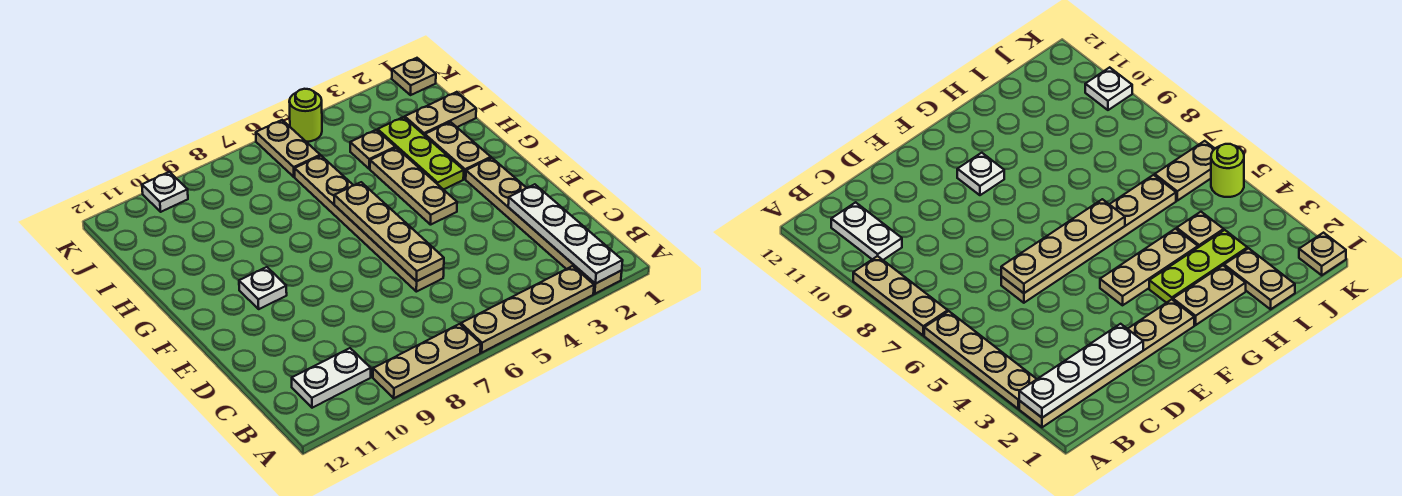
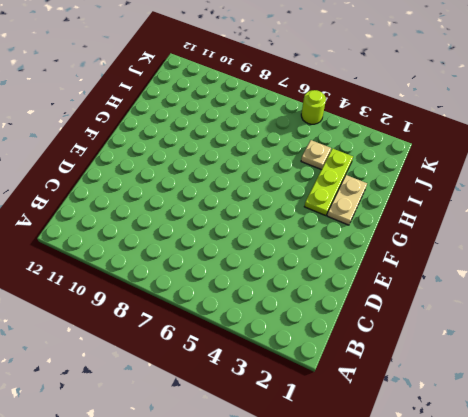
none -> tan 1x6 plate [466,158,622,294]
none -> tan 1x4 plate [461,266,594,352]
none -> tan 1x3 plate [373,324,481,398]

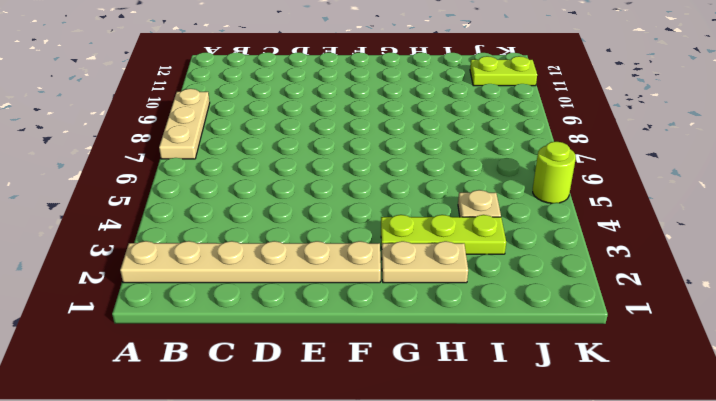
lime 1x2 plate [470,56,537,86] -> none
none -> tan 1x4 plate [461,266,594,352]
none -> white 1x2 plate [292,348,371,408]
none -> tan 1x6 plate [295,156,444,292]

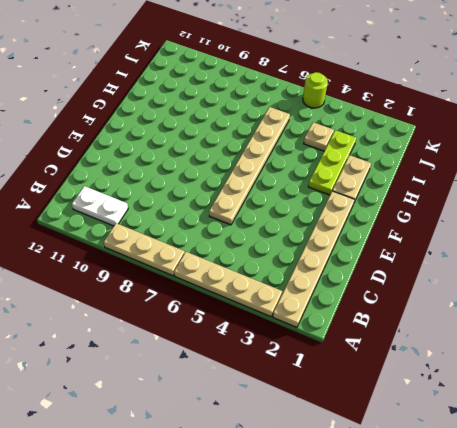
none -> tan 1x3 plate [370,148,457,225]
none -> white 1x1 plate [239,267,287,309]
none -> tan 1x2 plate [405,92,476,135]

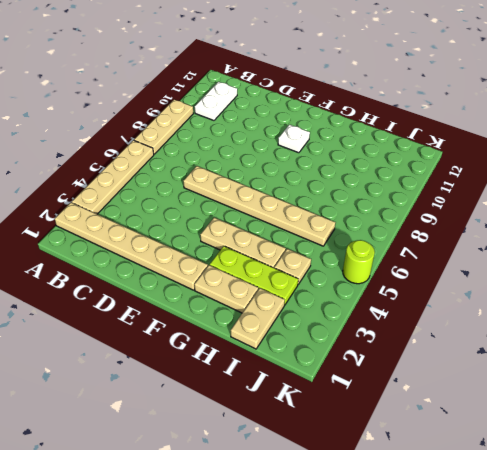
none -> tan 1x2 plate [256,120,320,177]
none -> tan 1x1 plate [392,58,436,95]
none -> white 1x1 plate [142,172,188,212]

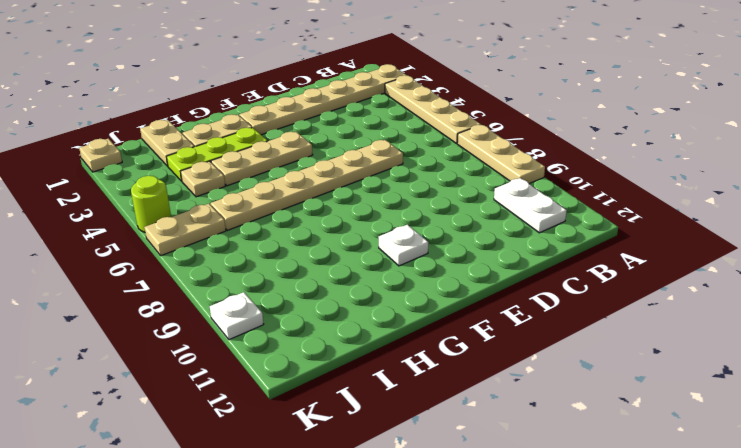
none -> white 1x4 plate [508,184,623,284]
none -> tan 1x4 plate [334,182,444,281]

